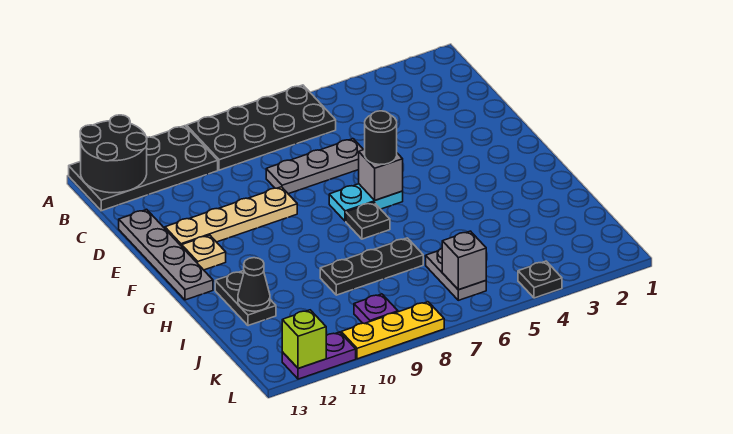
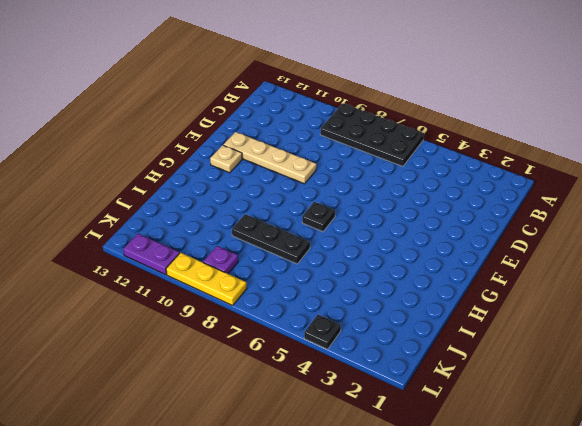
none -> black 2x4 plate [69,126,218,211]
none -> grey 1x3 plate [266,139,364,194]
none -> grey 1x4 plate [119,209,213,300]

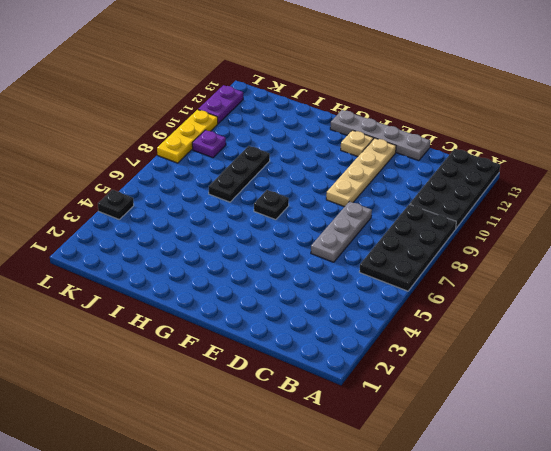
none -> cyan 1x2 plate [329,184,403,221]
none -> black 1x2 plate [215,271,276,326]
none -> grey 1x2 plate [426,249,486,300]

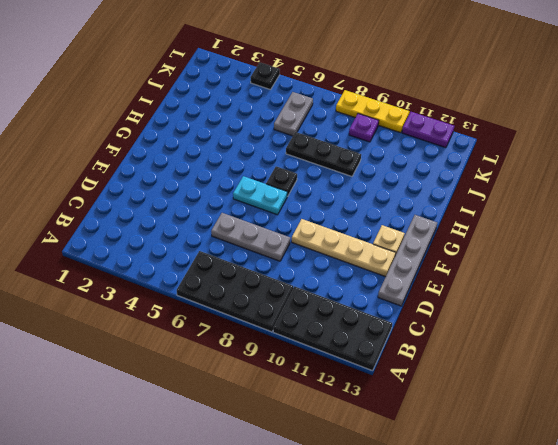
none -> black 1x2 plate [215,271,276,326]
none -> black 2x2 round brick [80,115,147,193]
none -> grey 1x1 brick [359,149,403,200]

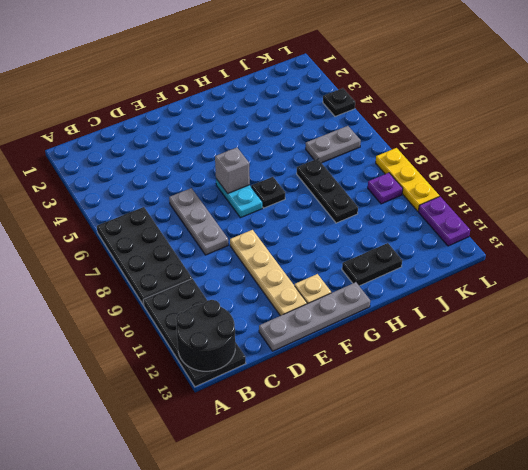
none -> black 1x1 cone [238,258,270,311]
none -> grey 1x1 brick [442,231,486,290]
none -> lime 1x1 brick [282,310,326,368]

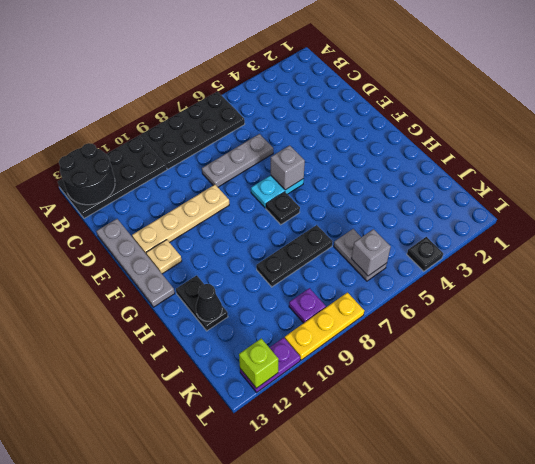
none -> black 1x1 round brick [365,111,397,165]

